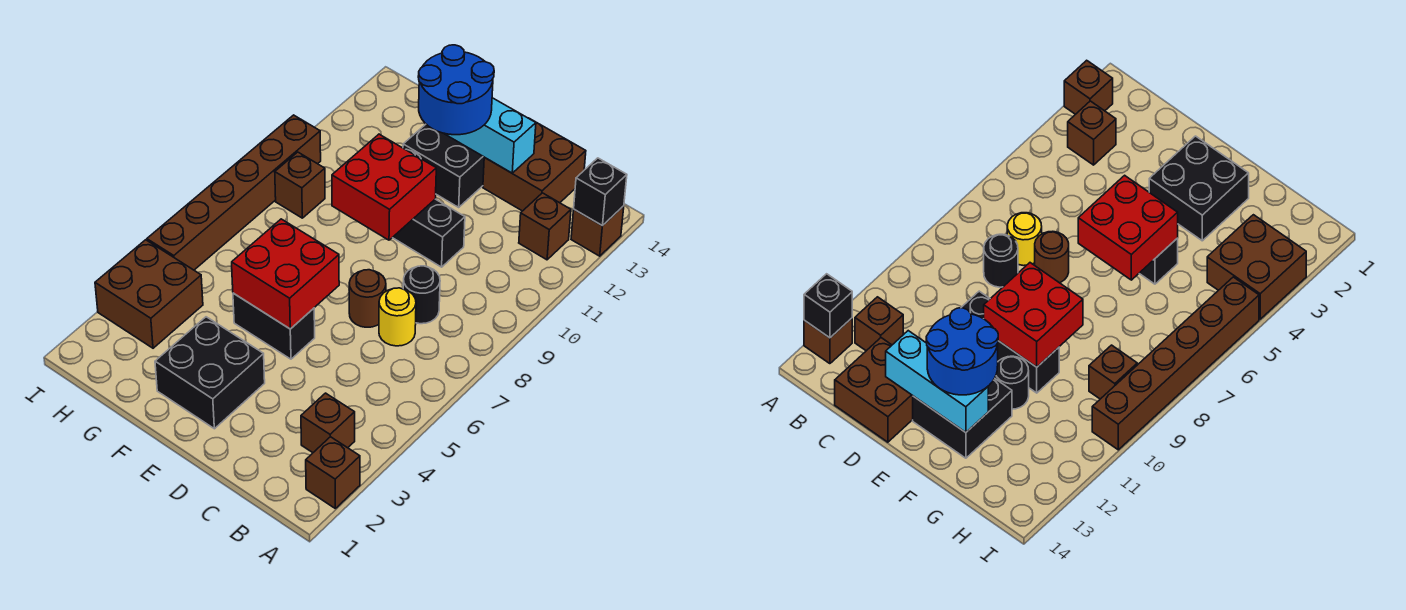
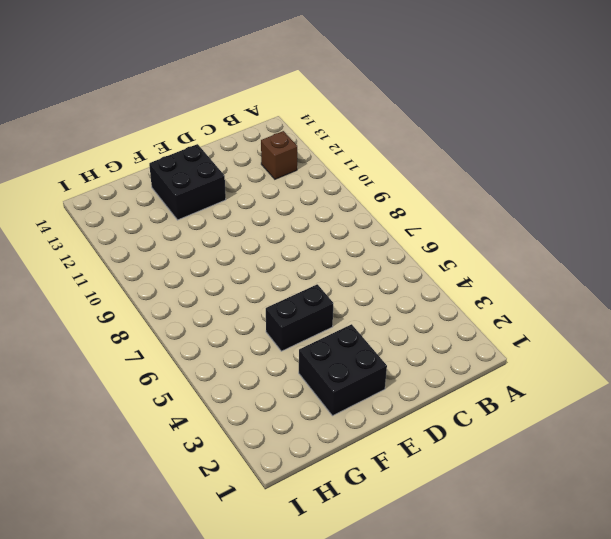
none -> brown 1x1 brick [306,437,360,508]
none -> brown 1x1 brick [571,206,624,256]
none -> brown 1x1 brick [301,393,355,453]

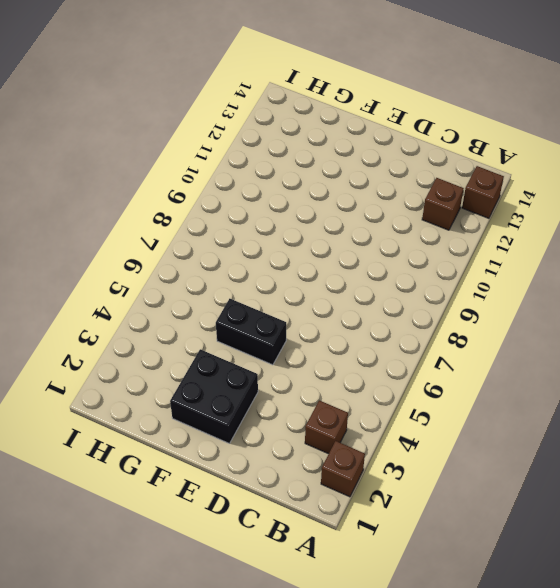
none -> yellow 1x1 round brick [379,288,416,346]
none -> black 1x1 round brick [403,266,440,324]
none -> brown 2x2 brick [483,118,586,211]

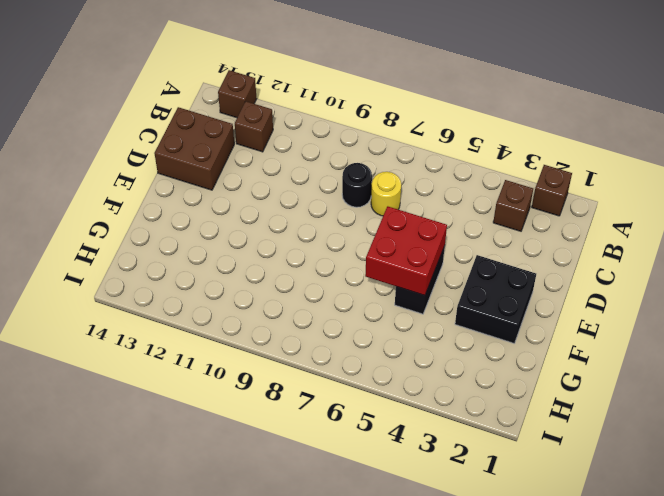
none -> brown 1x1 round brick [349,270,386,327]
none -> black 1x3 brick [392,199,465,267]
none -> black 2x2 brick [403,124,485,207]

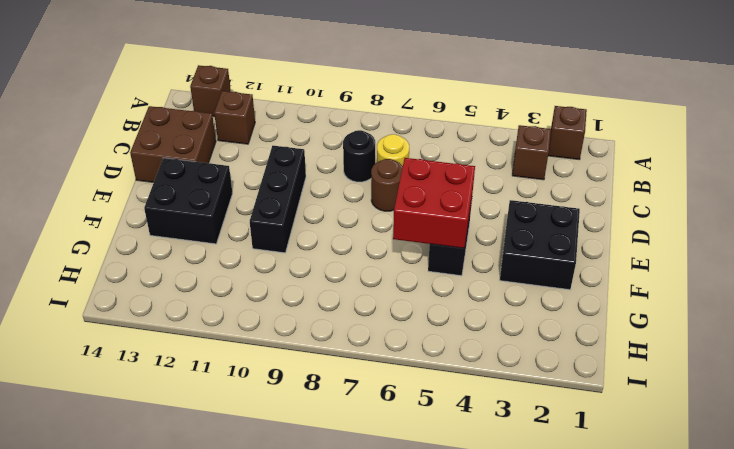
none -> black 1x1 round brick [995,356,1029,409]
none -> brown 2x2 brick [95,240,203,348]
none -> brown 1x1 brick [275,152,325,218]

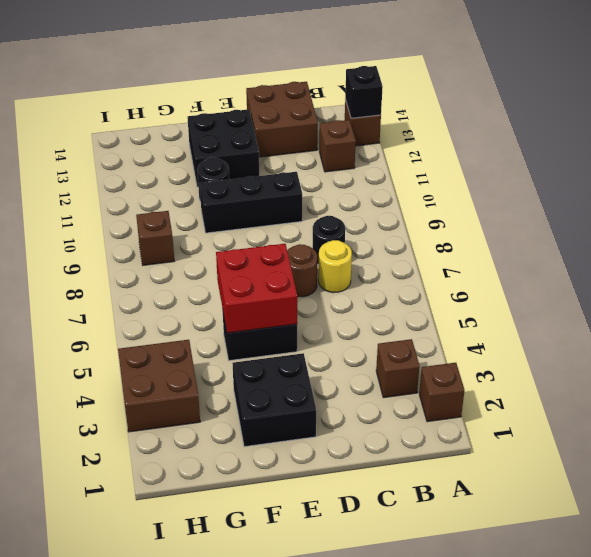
none -> brown 1x6 brick [147,115,321,270]
none -> cyan 1x3 brick [444,98,536,173]
none -> red 2x2 brick [332,134,436,240]

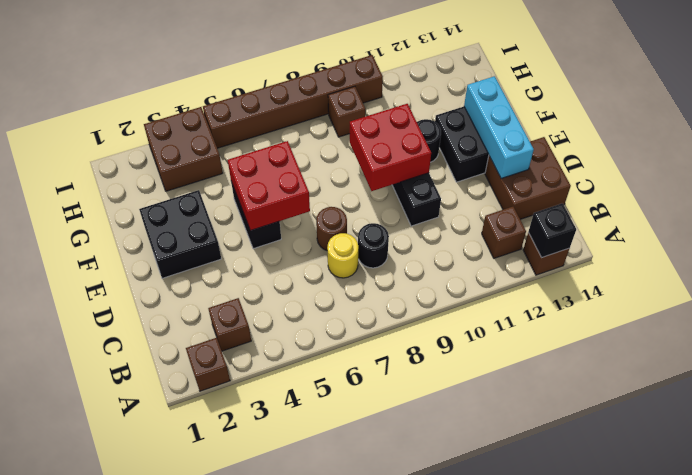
none -> blue 2x2 round brick [418,45,494,135]

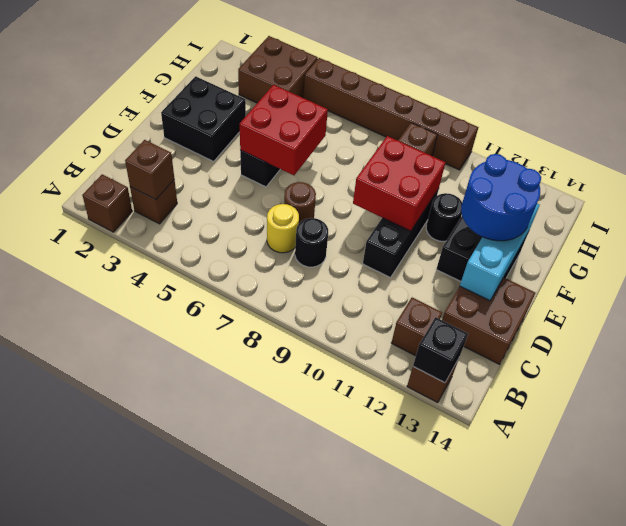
brown 1x1 brick [125,140,174,200] -> none

